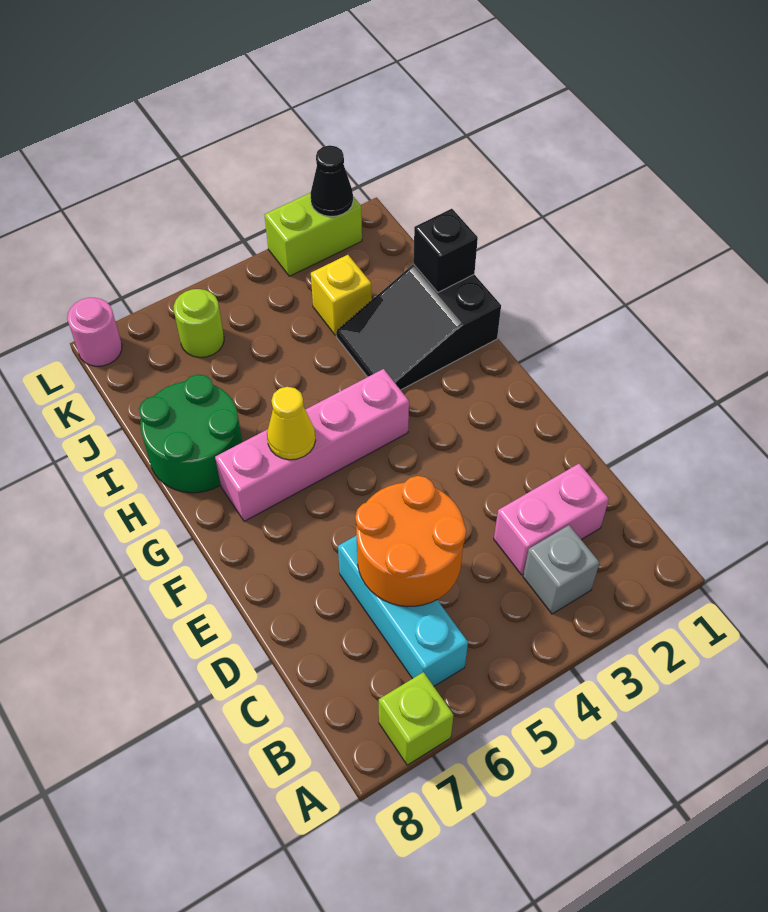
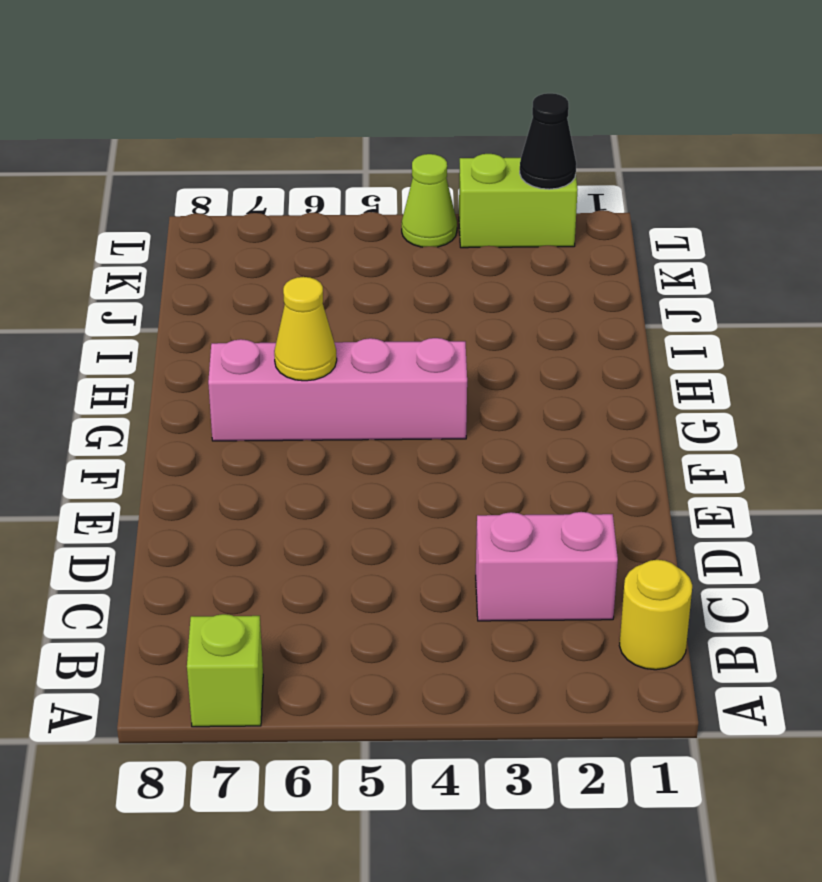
yellow 1x1 round brick [619,560,692,670] -> none
lime 1x1 cone [402,154,457,247] -> none
none -> grey 1x1 brick [523,525,600,614]
none -> cyan 1x3 brick [338,535,468,686]
none -> black 2x3 slope [336,264,501,390]

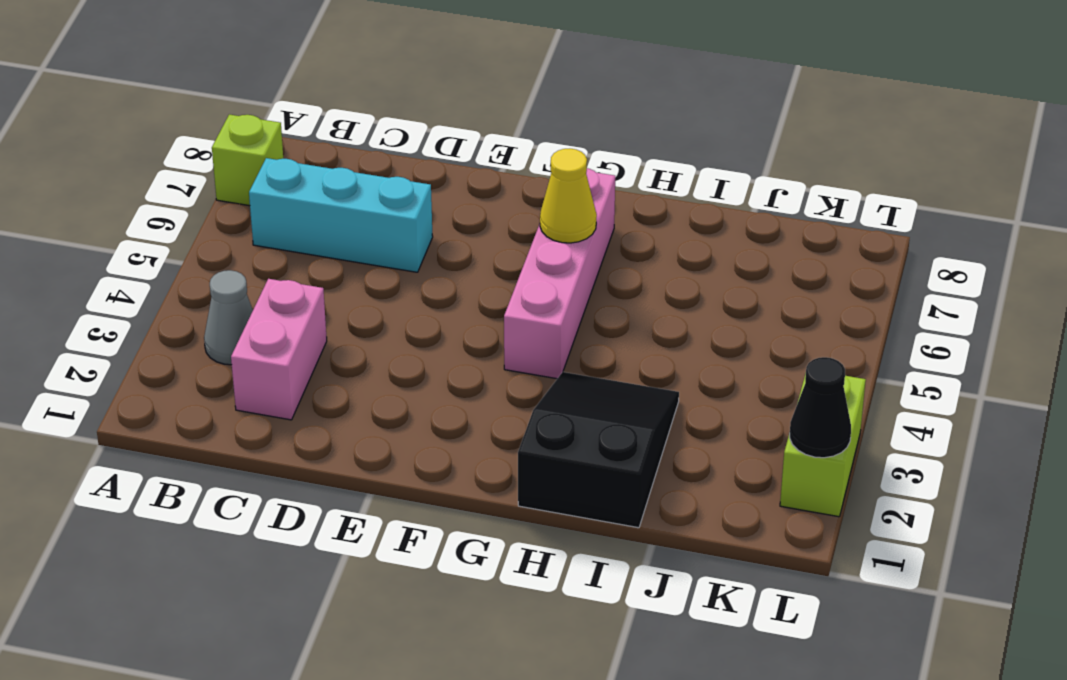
grey 1x1 cone [204,270,253,365] -> grey 1x1 brick [523,525,600,614]
none -> green 2x2 round brick [139,374,242,493]
none -> yellow 1x1 brick [311,255,372,336]
none -> lime 1x1 round brick [174,289,224,358]

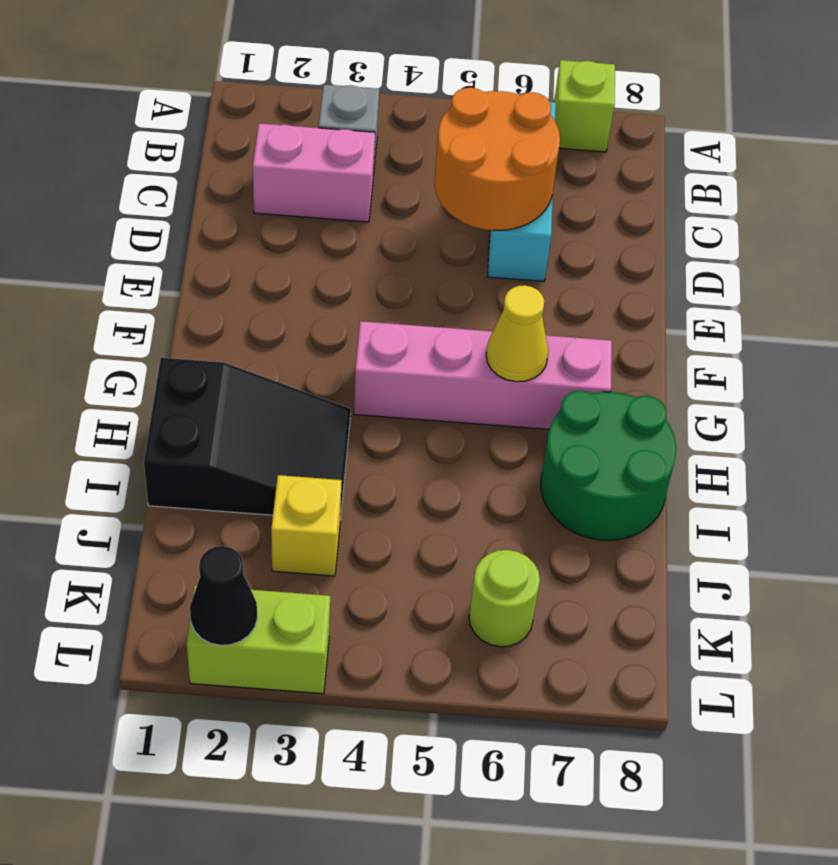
none -> pink 1x1 round brick [67,298,122,366]
none -> black 1x1 brick [413,209,478,292]

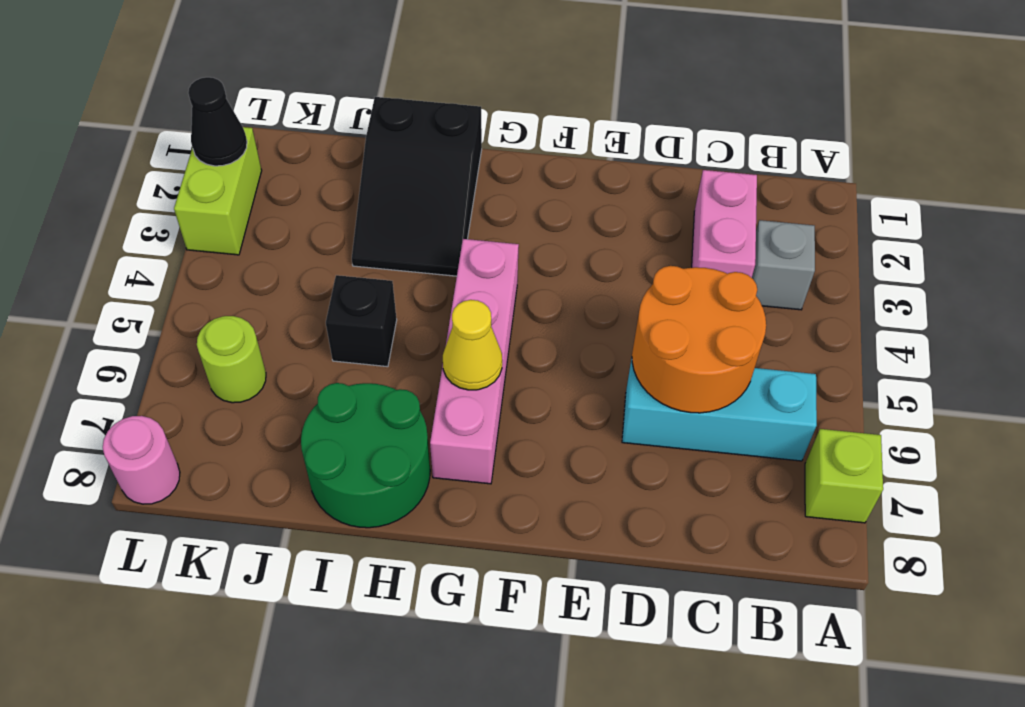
black 1x1 brick [326,275,397,367] -> black 1x1 brick moved to [413,209,478,292]
none -> yellow 1x1 brick [311,255,372,336]

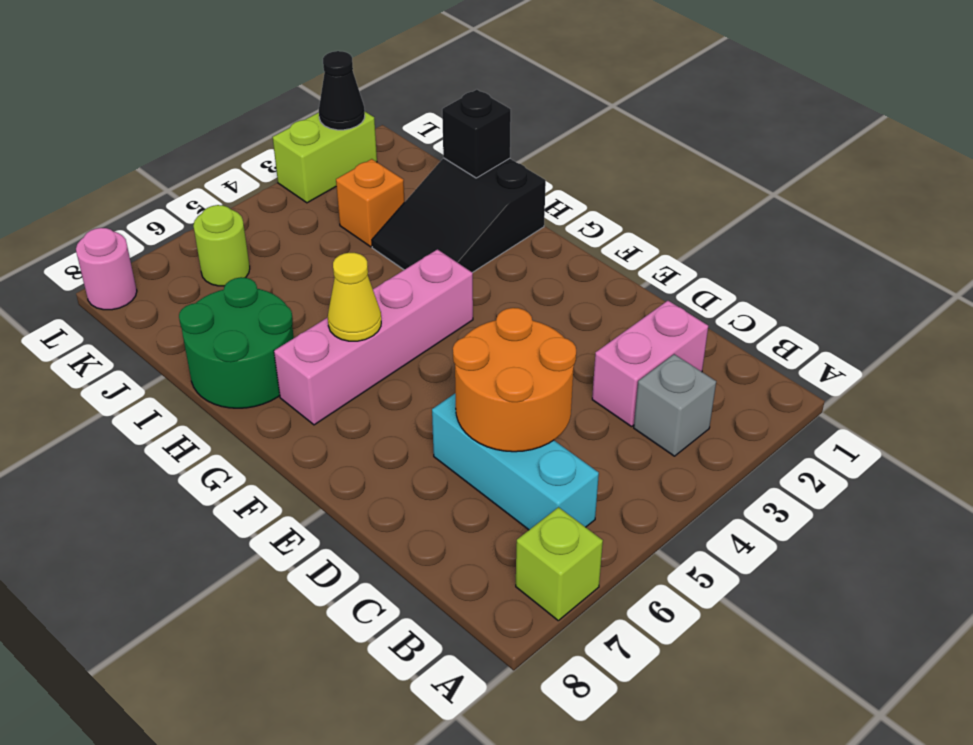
orange 1x1 brick [336,159,405,247] -> yellow 1x1 brick [311,255,372,336]

